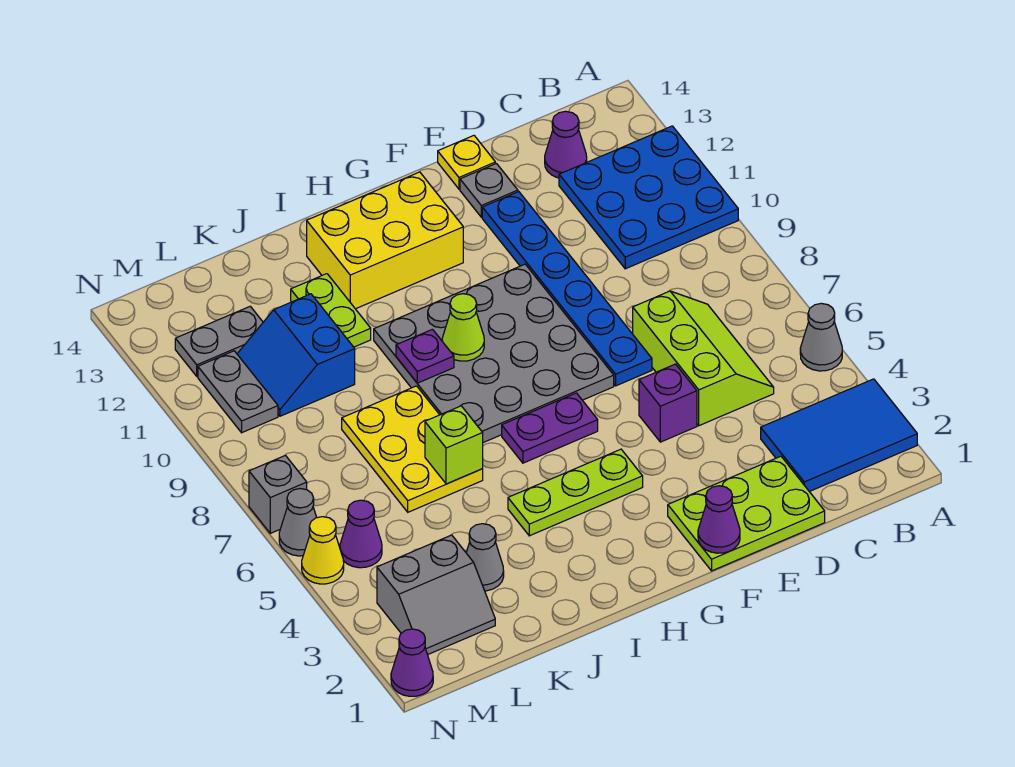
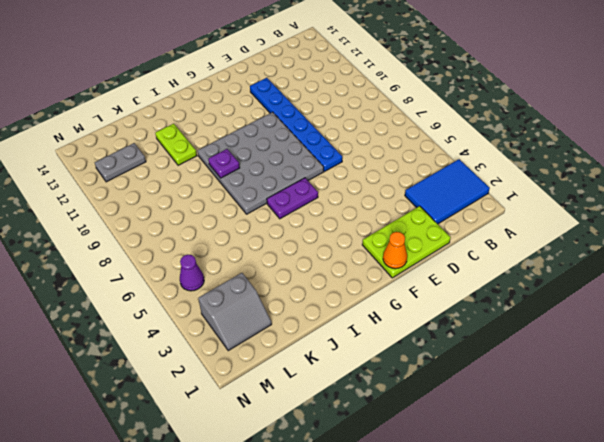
orange 1x1 cone [383,232,407,269] -> purple 1x1 cone [698,486,740,553]
none -> grey 1x1 cone [800,303,842,371]
none -> blue 3x3 plate [559,126,738,269]
none -> lime 2x3 slope [633,291,774,426]
none -> purple 1x1 cone [545,111,587,178]

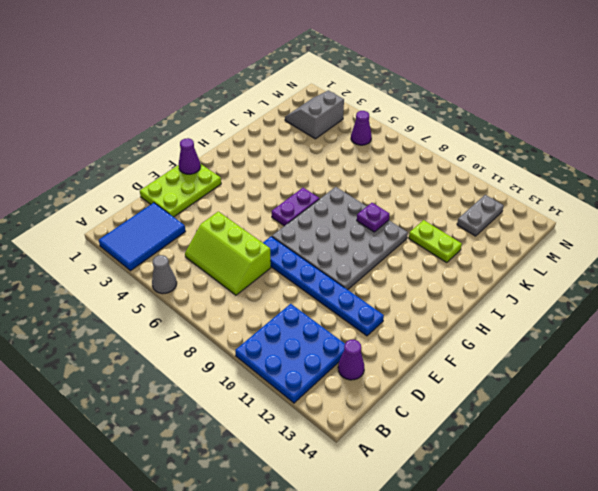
none -> purple 1x1 brick [639,364,697,442]
none -> grey 1x1 plate [460,164,518,217]
none -> yellow 1x1 plate [438,136,495,189]
none -> lime 1x3 plate [508,449,643,536]

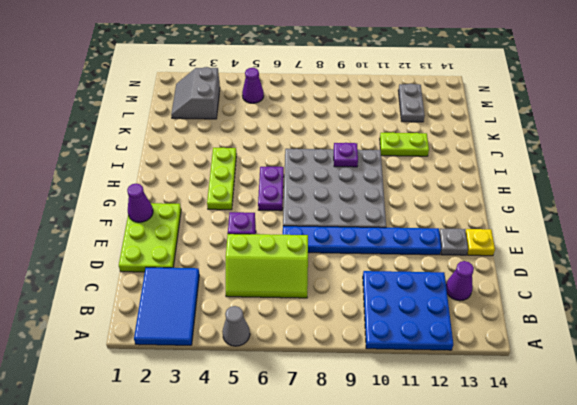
none -> yellow 2x3 brick [307,172,463,309]
none -> yellow 2x3 plate [342,386,483,512]
none -> grey 1x1 cone [466,524,504,591]
none -> blue 2x2 slope [237,294,355,416]

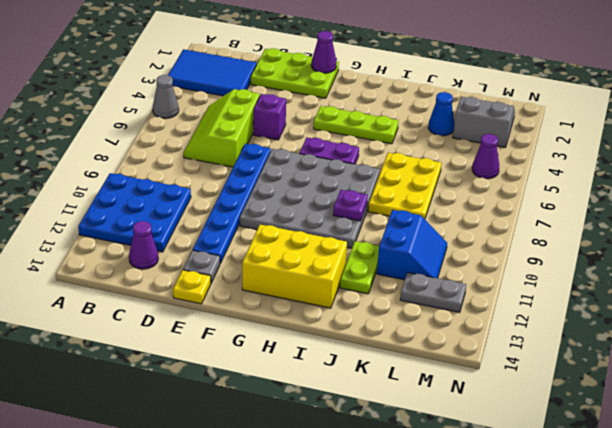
blue 1x1 cone [428,92,455,136] -> grey 1x1 cone [466,524,504,591]
none -> grey 1x2 plate [198,351,278,433]
none -> purple 1x1 cone [391,629,433,696]
none -> yellow 1x1 cone [302,517,344,584]
none -> grey 1x1 cone [279,489,317,556]

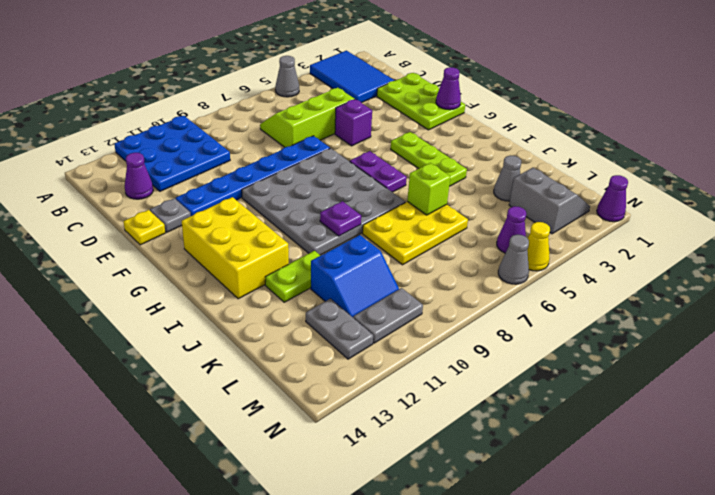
none -> grey 1x1 brick [249,455,307,533]
none -> lime 1x1 cone [442,294,484,361]

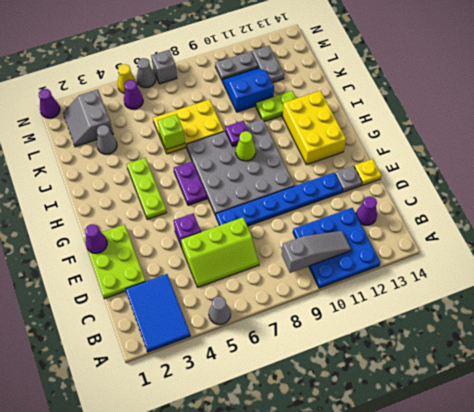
grey 1x3 slope [282,231,351,273] -> none

